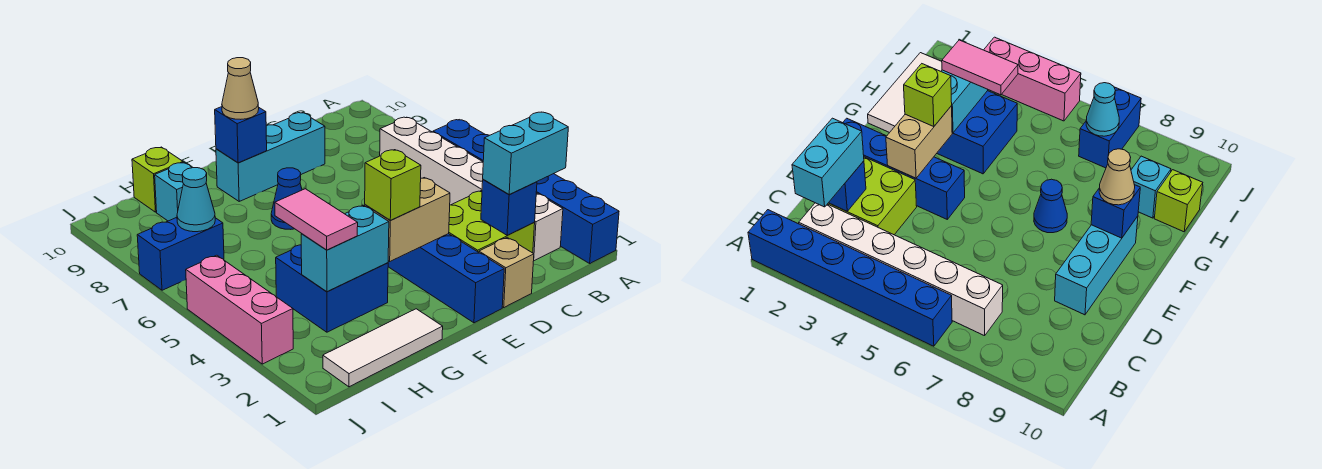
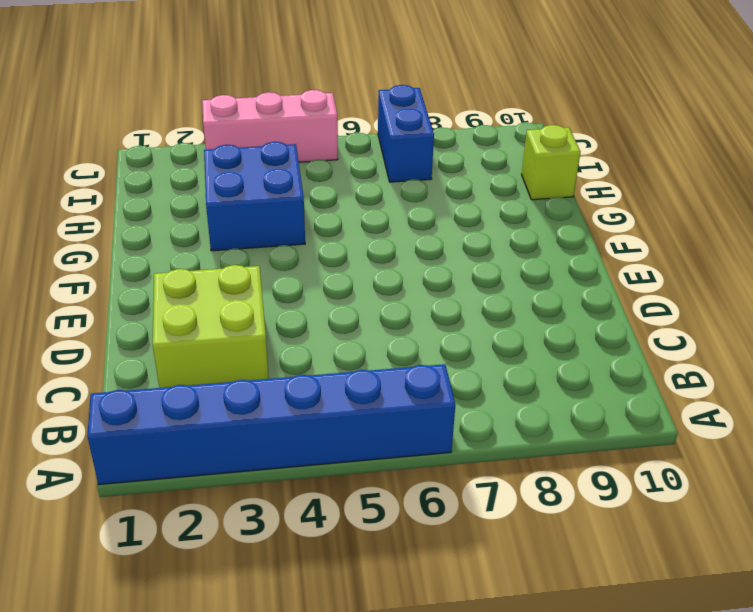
none -> white 1x6 brick [380,117,563,261]
none -> tan 1x1 brick [479,238,534,307]
none -> cyan 1x3 brick [216,113,325,201]

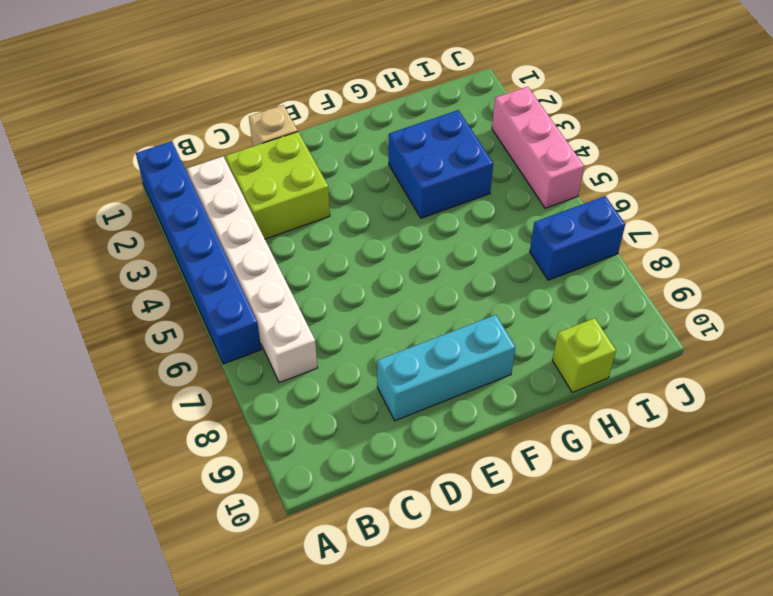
none -> blue 1x4 brick [388,234,504,323]
none -> blue 1x1 cone [271,168,302,229]
none -> white 1x3 tile [323,309,443,387]

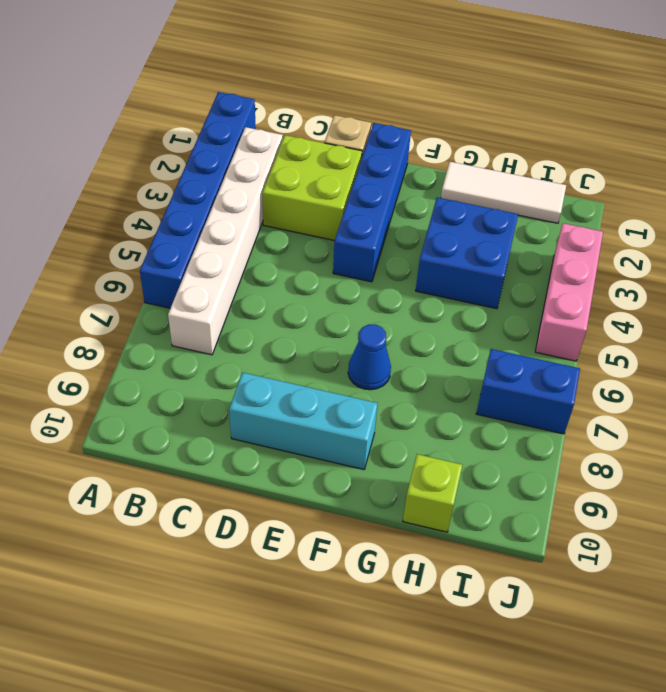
none -> cyan 1x1 brick [155,162,192,221]
none -> blue 1x1 brick [481,179,537,235]
none -> tan 1x2 brick [365,178,450,261]

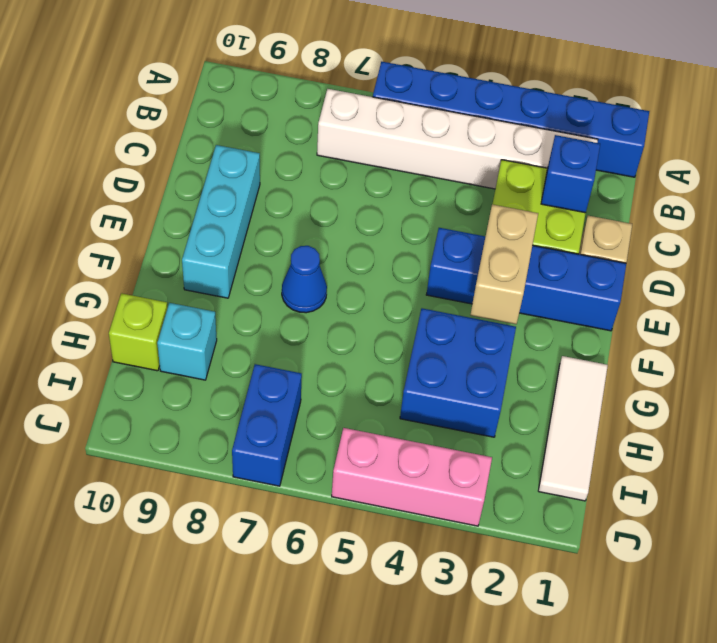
none -> blue 1x1 brick [215,107,267,163]
none -> cyan 1x2 brick [301,205,389,292]
none -> cyan 1x1 cone [177,168,215,232]

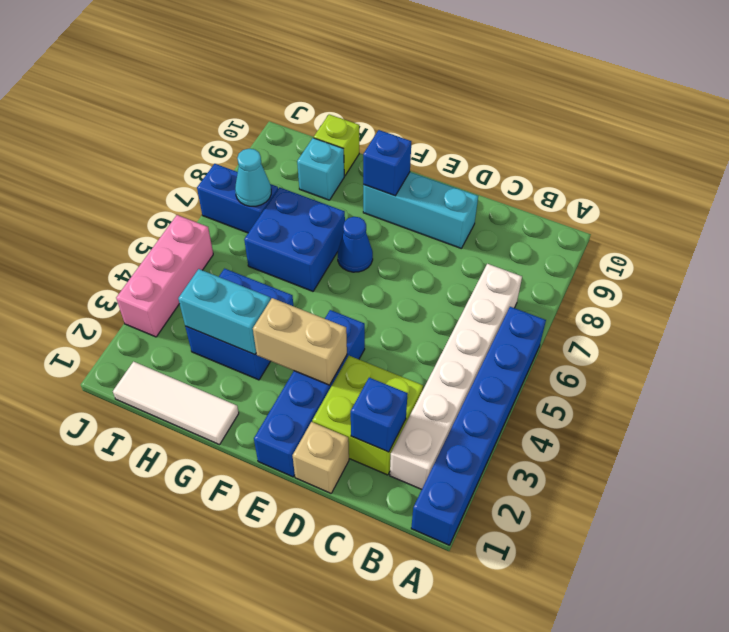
blue 2x2 brick [244,187,345,291] -> none
none -> cyan 1x2 brick [483,112,568,195]
none -> lime 1x1 brick [365,150,421,220]
none -> tan 1x1 cone [222,58,259,119]

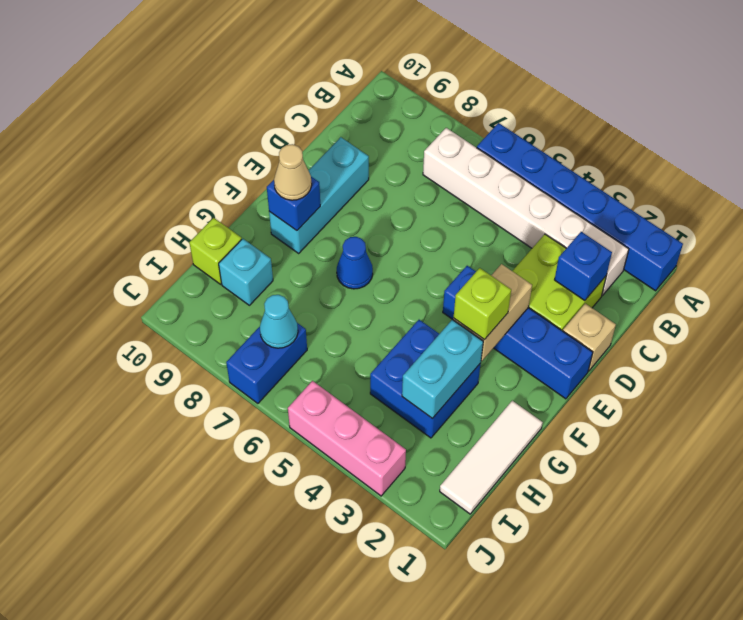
none -> cyan 1x2 brick [483,112,568,195]
none -> pink 1x2 tile [275,189,358,250]

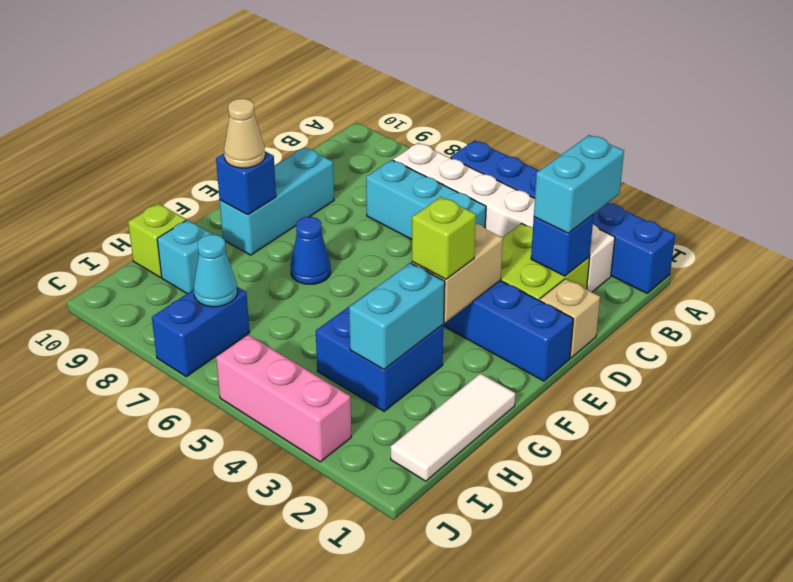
cyan 1x3 brick [366,160,486,239] -> none
none -> pink 1x2 tile [275,189,358,250]

